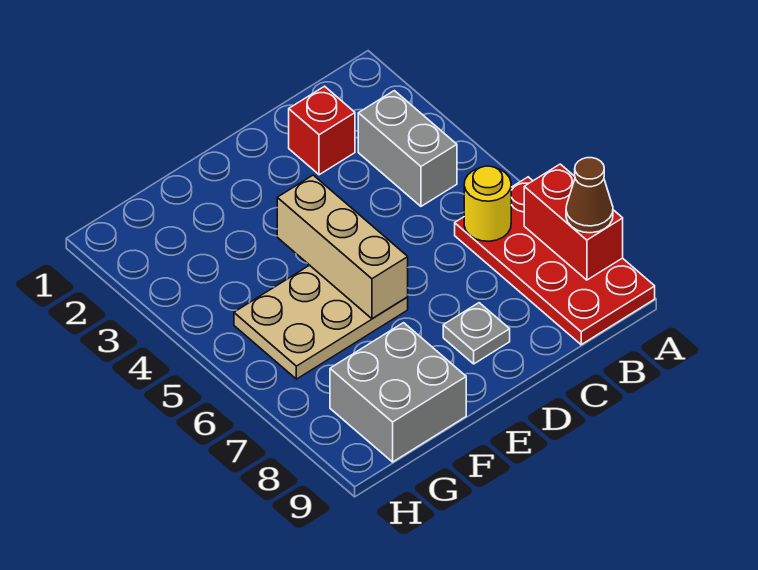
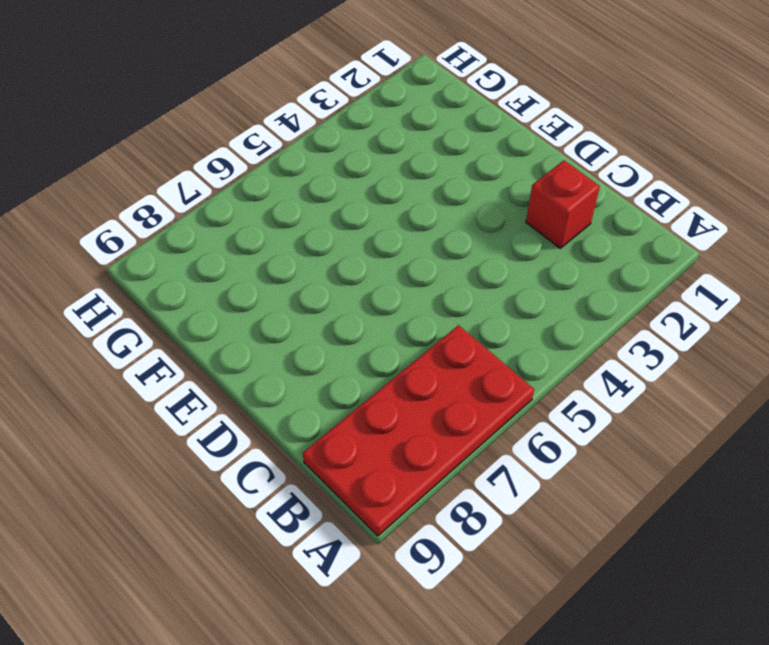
none -> grey 1x2 brick [358,91,457,206]
none -> grey 1x1 plate [443,303,510,364]

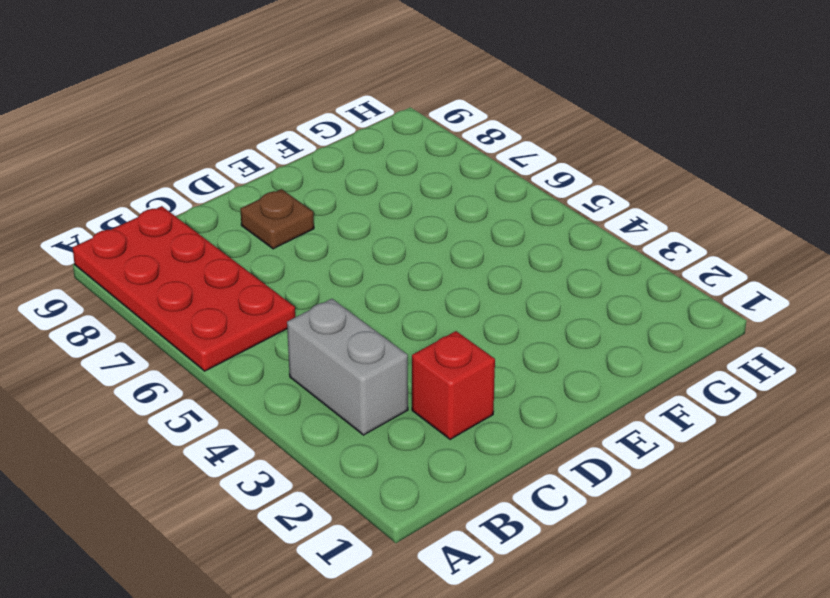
brown 1x1 plate [240,189,314,249] -> grey 1x1 plate [443,303,510,364]
none -> tan 2x3 plate [234,265,408,379]
none -> grey 2x2 brick [330,323,466,462]

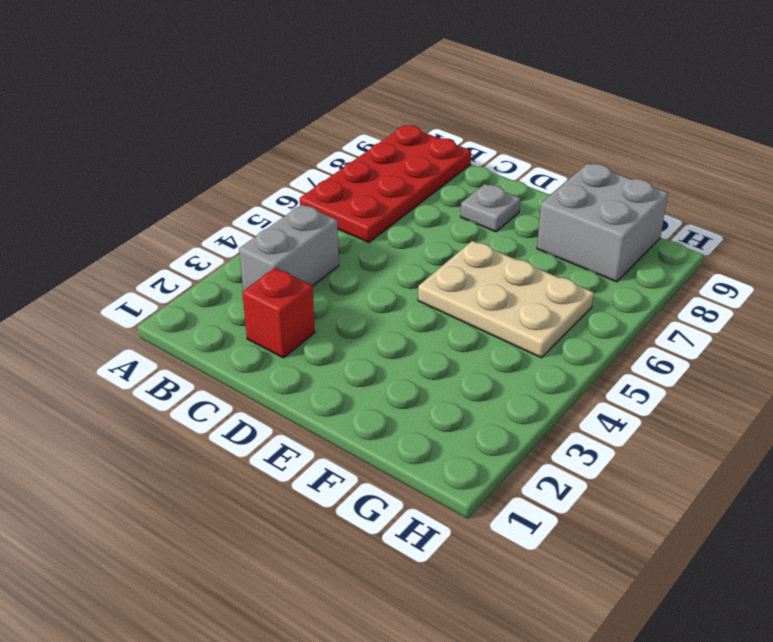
none -> red 1x2 brick [524,164,623,280]
none -> yellow 1x1 round brick [464,166,511,241]

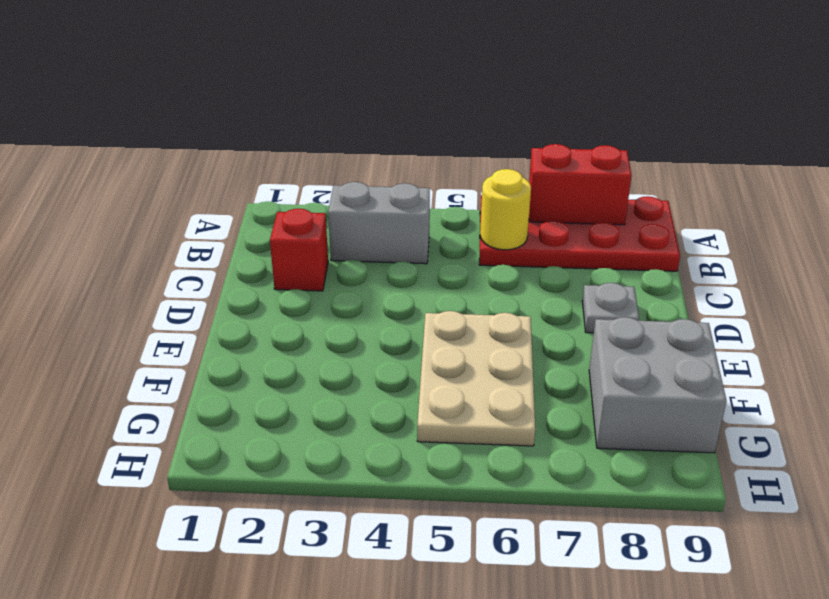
none -> tan 1x3 brick [277,175,408,319]
none -> brown 1x1 cone [566,158,613,233]

